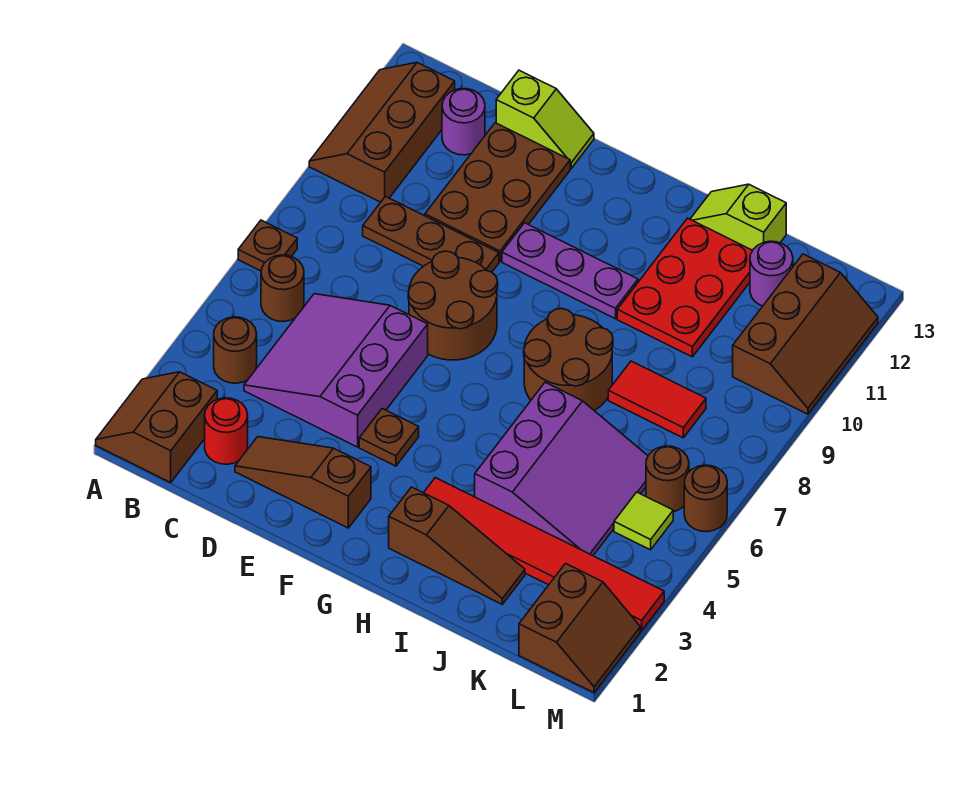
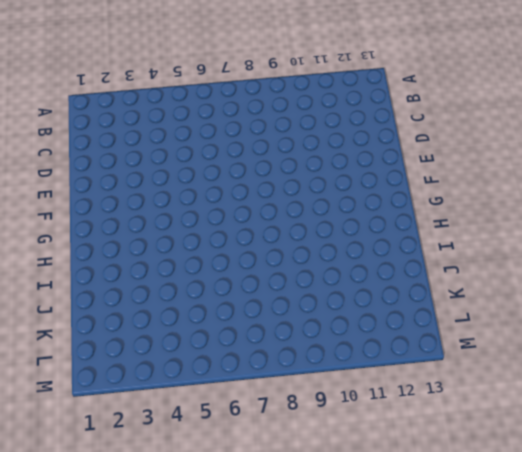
none -> brown 2x2 slope [96,372,217,482]
none -> brown 1x1 plate [238,220,297,271]
none -> brown 2x3 slope [309,63,455,202]

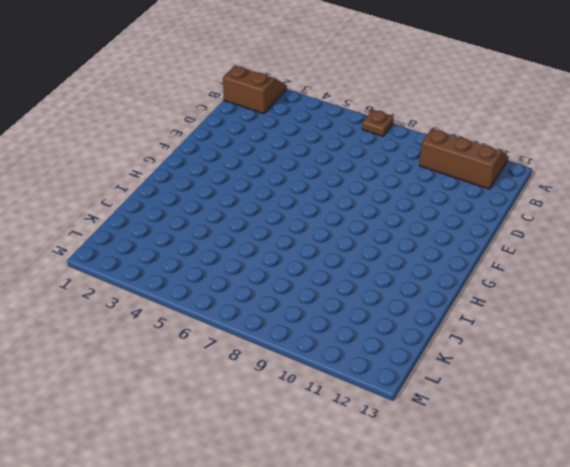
none -> brown 1x1 round brick [214,317,257,383]
none -> brown 1x1 round brick [261,255,304,321]
none -> red 1x1 round brick [205,398,248,464]

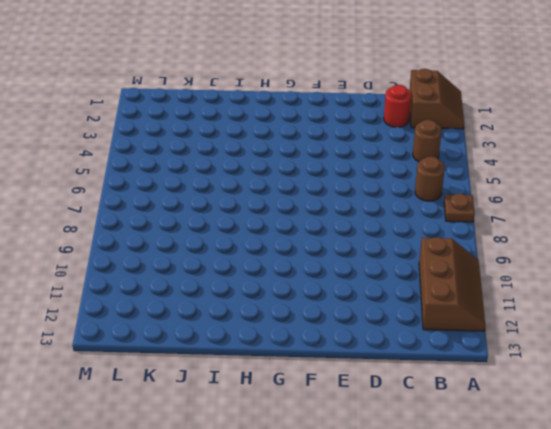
none -> purple 3x3 slope [244,294,428,447]
none -> brown 1x3 plate [363,196,499,272]
none -> purple 1x1 round brick [442,89,485,155]

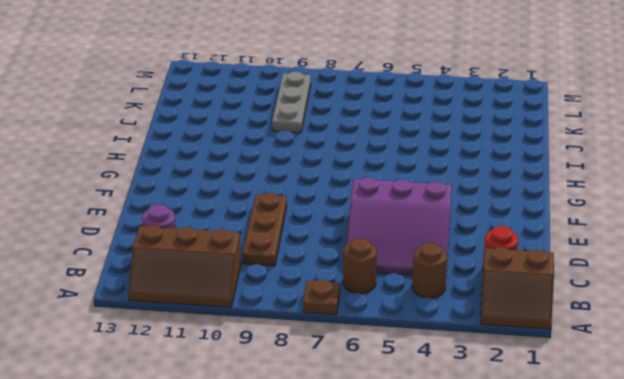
grey 1x3 plate [272,72,311,133] -> none
none -> brown 1x3 slope [235,437,371,528]
none -> brown 2x3 plate [425,123,570,261]
none -> lime 1x2 slope [496,70,594,168]

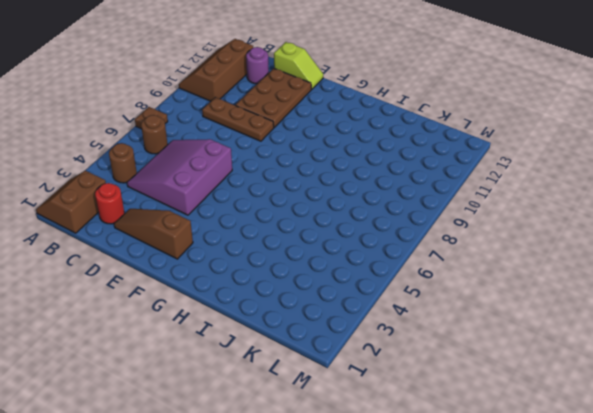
none -> brown 2x2 round brick [408,251,498,360]
none -> brown 1x1 plate [359,409,419,466]
none -> purple 1x3 plate [502,223,638,319]

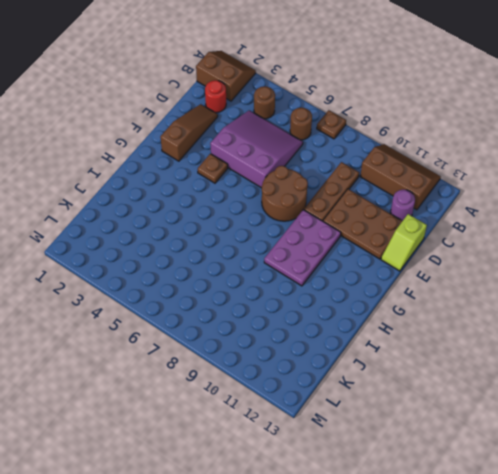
purple 2x3 plate [264,210,341,286] -> purple 1x3 plate [502,223,638,319]
none -> brown 1x3 slope [389,487,525,604]
none -> red 1x6 tile [424,478,664,631]
none -> brown 2x2 round brick [524,308,613,410]

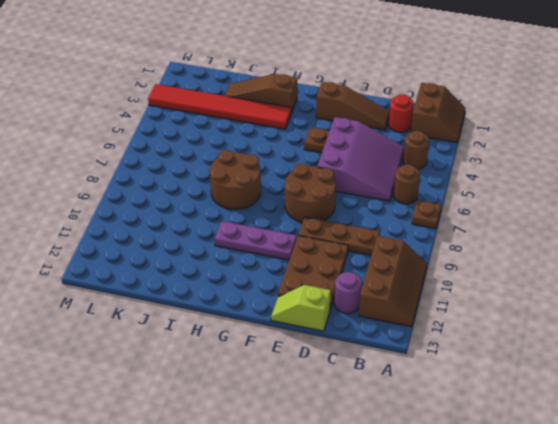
none -> purple 3x3 slope [475,382,648,556]
none -> red 2x3 plate [617,218,753,357]
none -> lime 1x2 slope [690,184,786,250]

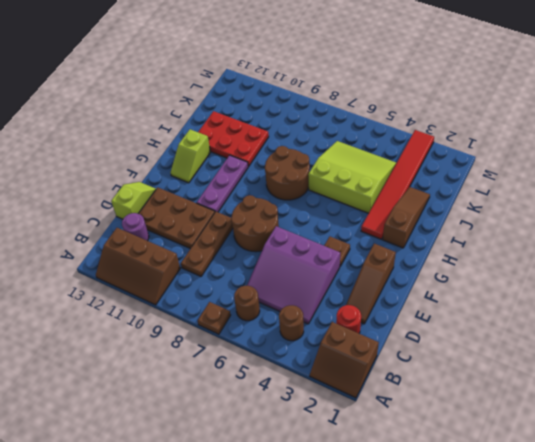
lime 1x2 slope [170,129,210,183] -> lime 1x2 slope moved to [690,184,786,250]
lime 3x3 slope [308,141,396,213] -> purple 3x3 slope [475,382,648,556]
none -> red 1x2 tile [608,361,706,438]
none -> purple 1x1 round brick [750,241,793,306]
none -> brown 2x2 slope [519,564,640,693]

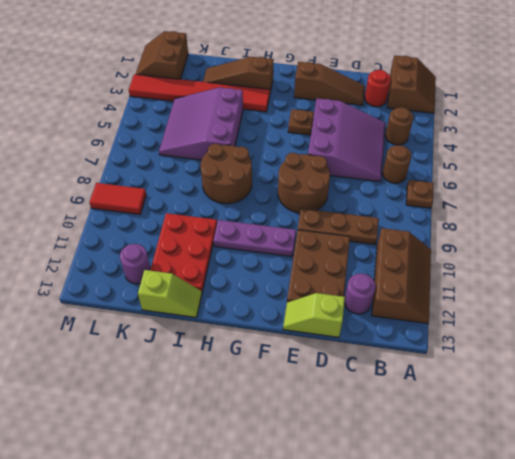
red 1x2 tile [89,183,146,214] -> red 1x2 tile moved to [608,361,706,438]
none -> lime 1x1 tile [614,492,673,550]
none -> brown 1x1 round brick [646,446,689,512]
none -> brown 2x3 slope [733,254,878,414]

